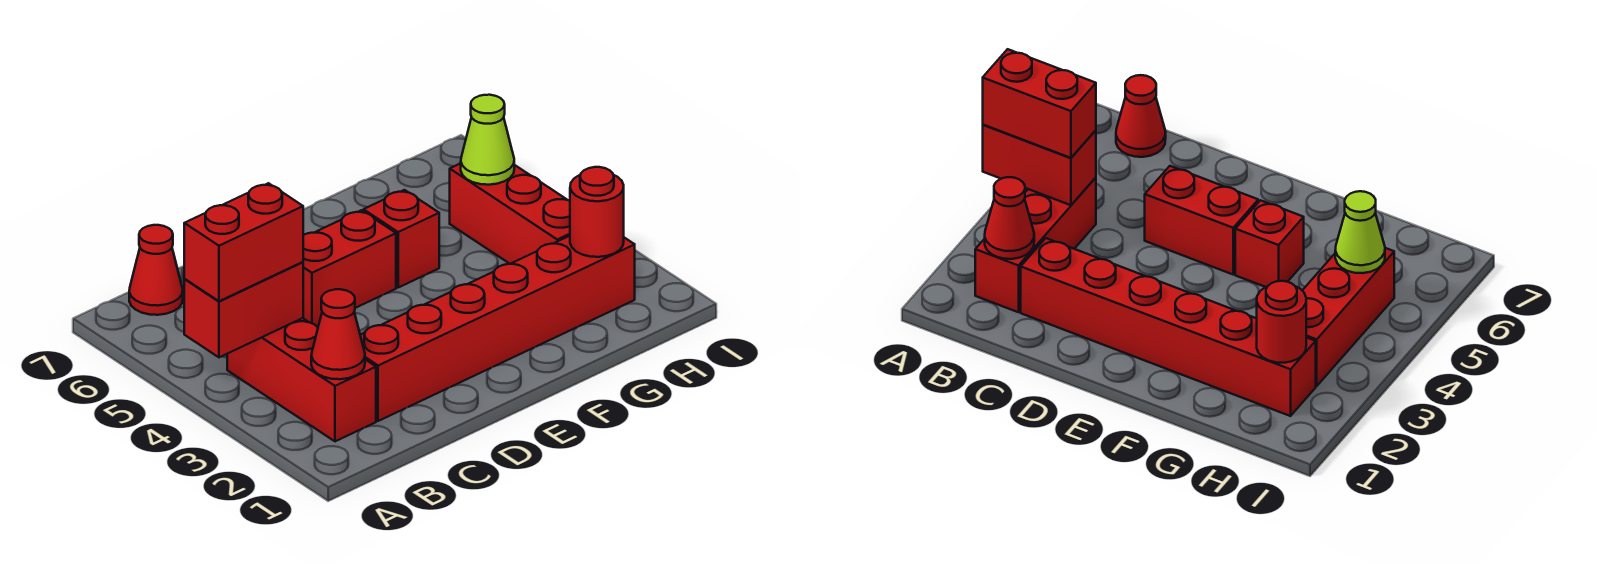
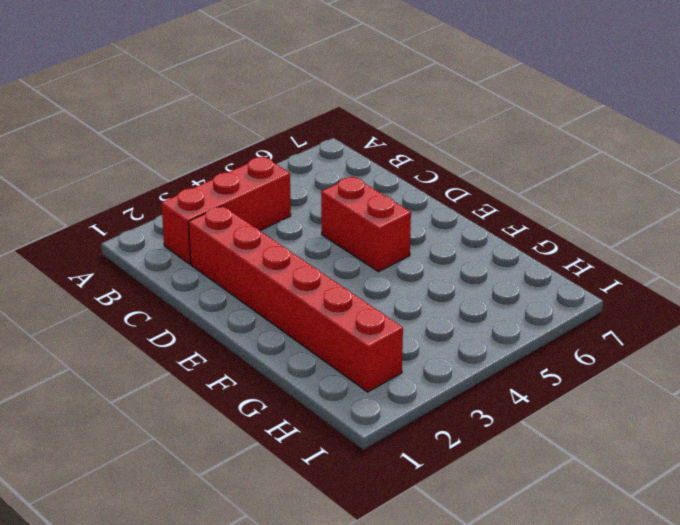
none -> red 1x1 cone [129,225,183,315]
none -> red 1x1 brick [363,190,439,287]

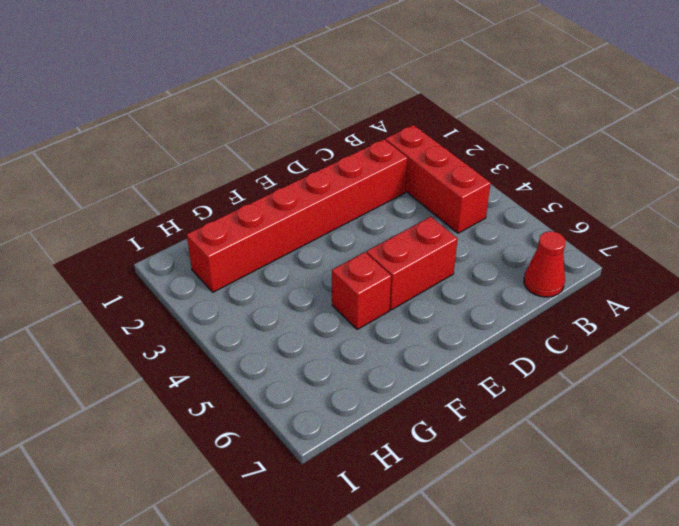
none -> red 1x3 brick [450,163,570,264]
none -> red 1x2 brick [184,262,303,357]

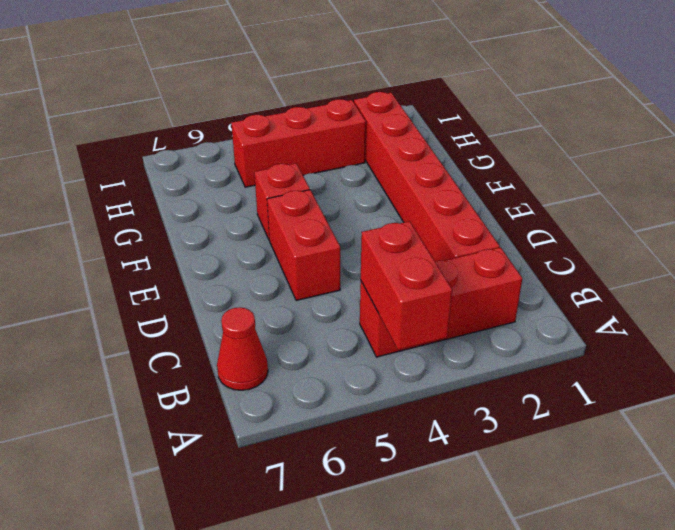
none -> red 1x1 cone [311,289,365,379]
none -> red 1x1 round brick [570,167,624,257]

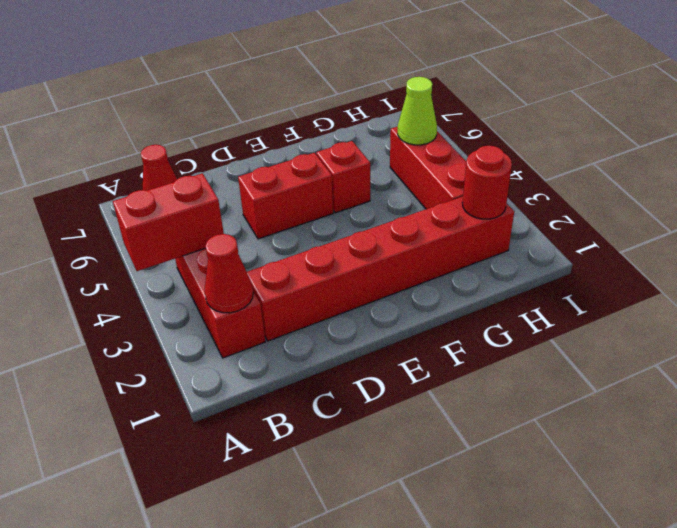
none -> red 1x2 brick [184,183,303,301]

